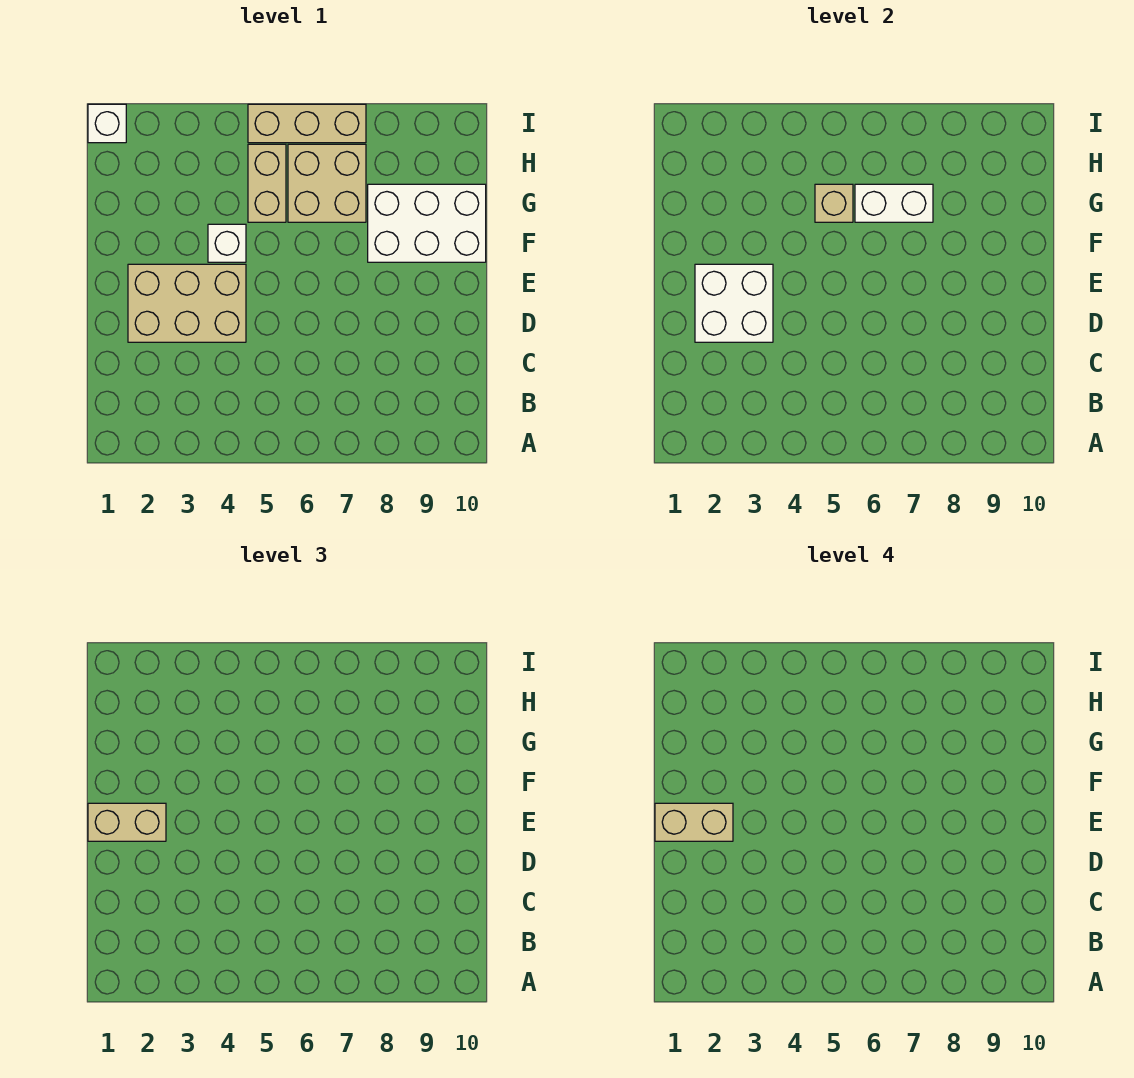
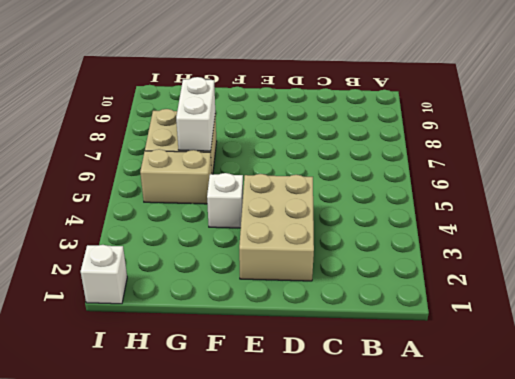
none -> white 2x3 brick [368,184,486,262]
none -> tan 1x3 brick [248,104,366,143]
none -> white 2x2 brick [695,264,773,342]

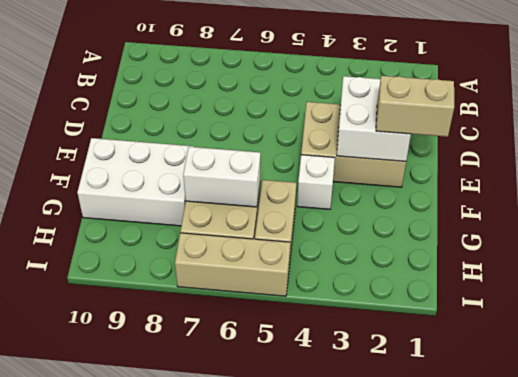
none -> white 1x1 brick [88,104,126,143]
none -> tan 1x1 brick [815,184,853,222]
none -> tan 1x2 brick [655,803,733,841]

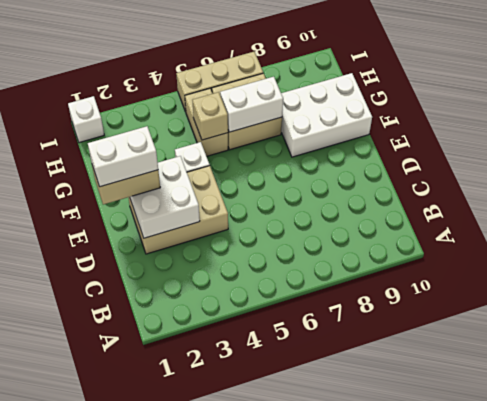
white 1x2 brick [88,126,158,187] -> tan 1x2 brick [655,803,733,841]

